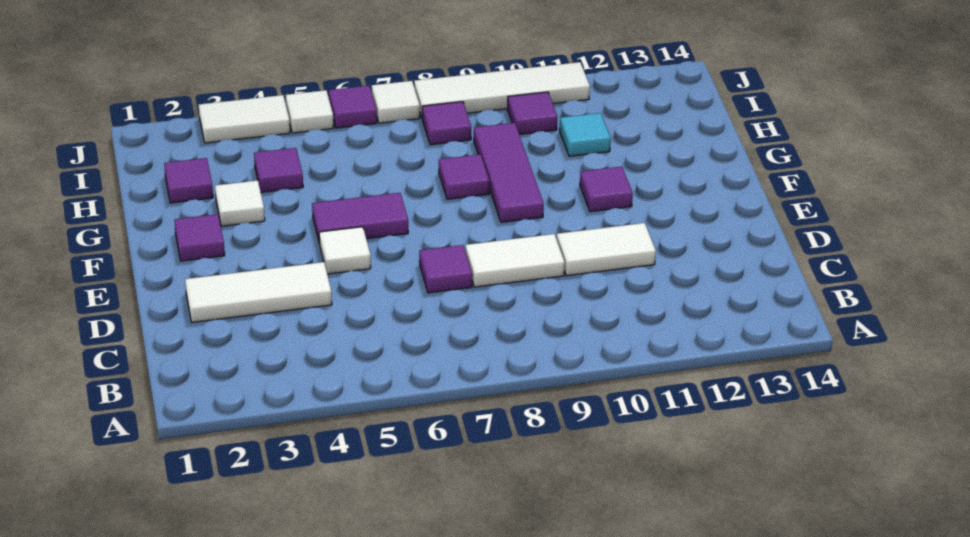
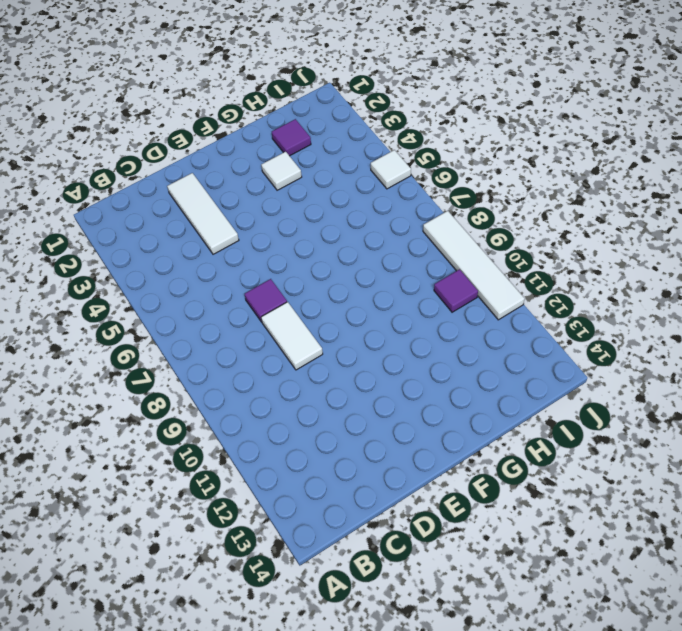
none -> white 1x2 tile [557,223,656,276]
none -> white 1x1 tile [319,227,371,274]
none -> purple 1x1 tile [174,214,225,261]

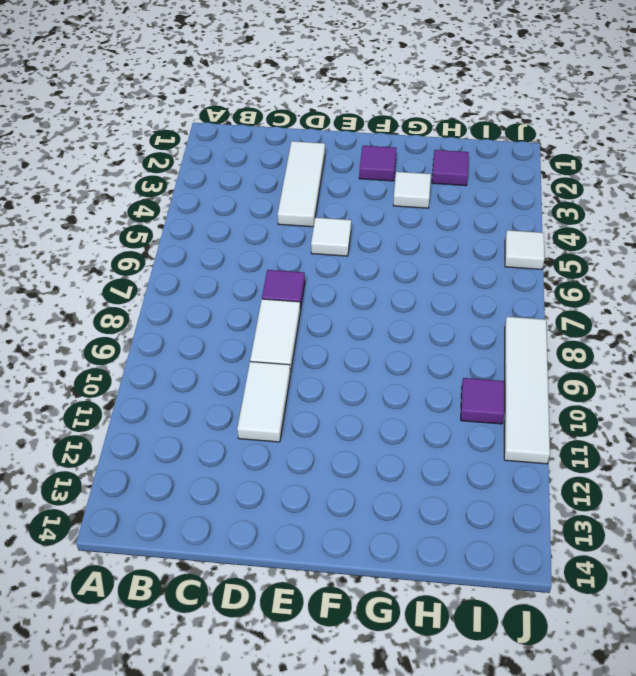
none -> purple 1x2 tile [312,193,408,244]
none -> purple 1x3 tile [474,123,544,222]
none -> purple 1x1 tile [580,167,633,212]

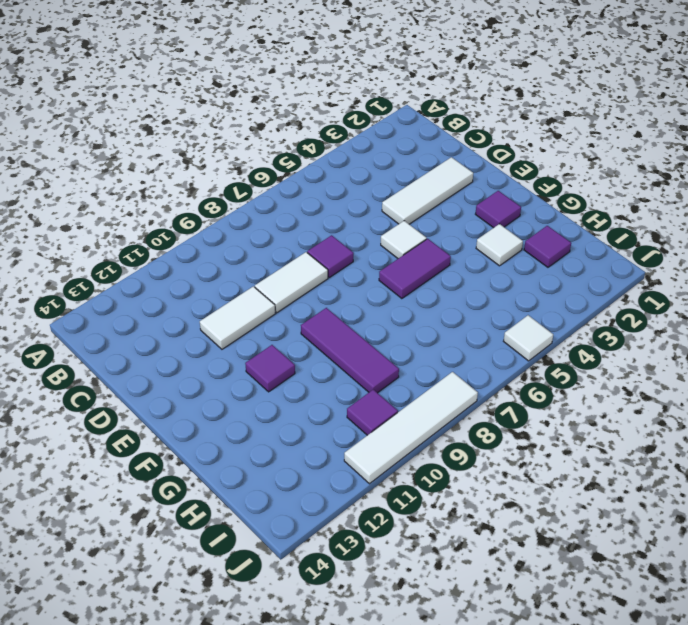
none -> purple 1x1 tile [439,155,489,199]
none -> purple 1x1 tile [254,148,303,192]
none -> cyan 1x1 tile [560,113,611,156]

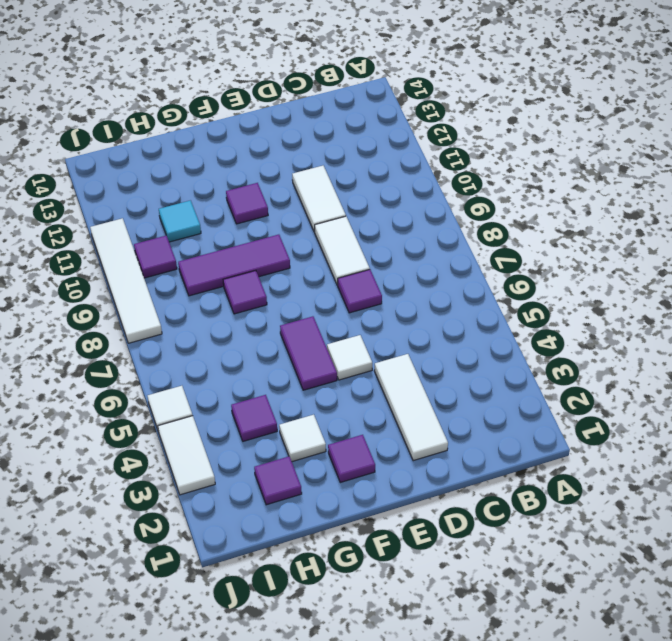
none -> purple 1x1 tile [422,102,471,145]
none -> purple 1x1 tile [329,86,377,128]
none -> white 1x1 tile [372,81,420,123]

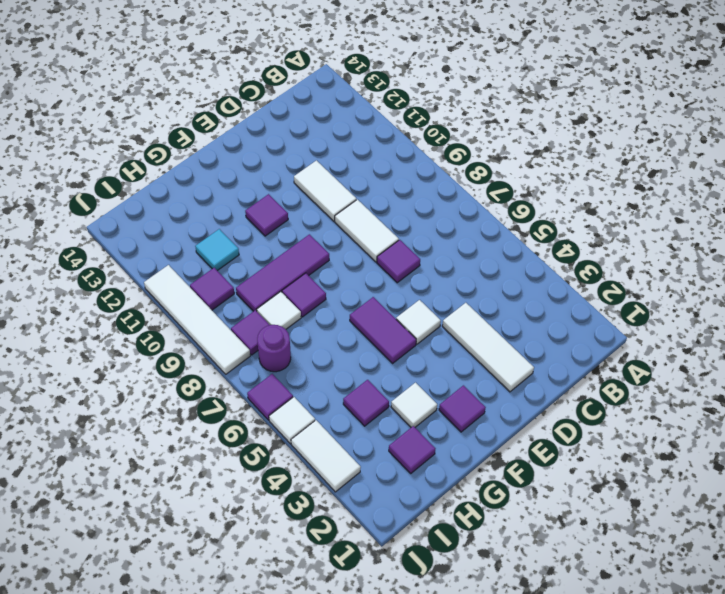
white 1x1 tile [257,292,301,329] -> white 1x1 tile moved to [372,81,420,123]
purple 1x1 round brick [257,325,291,372] -> none

